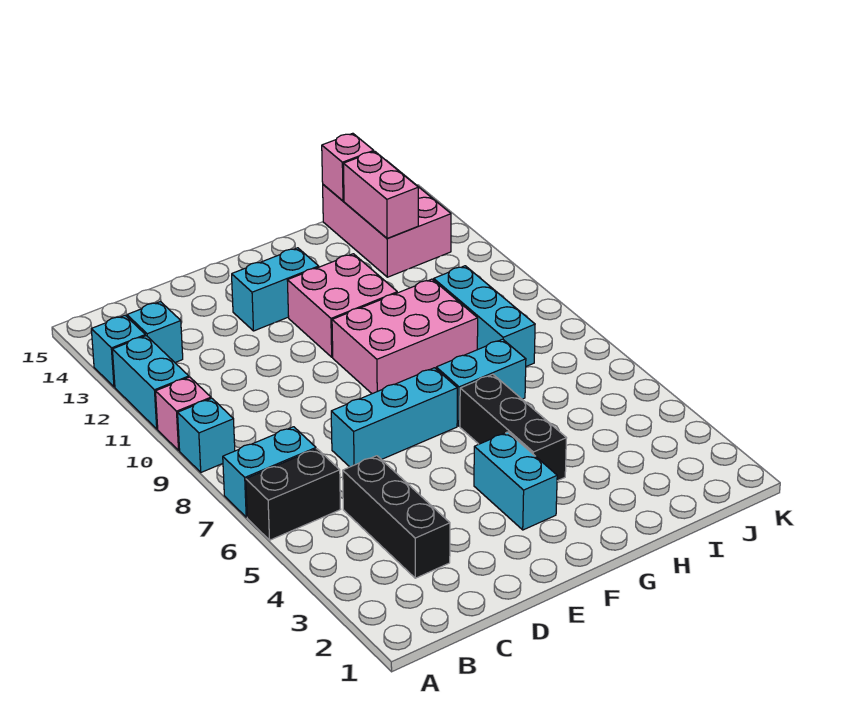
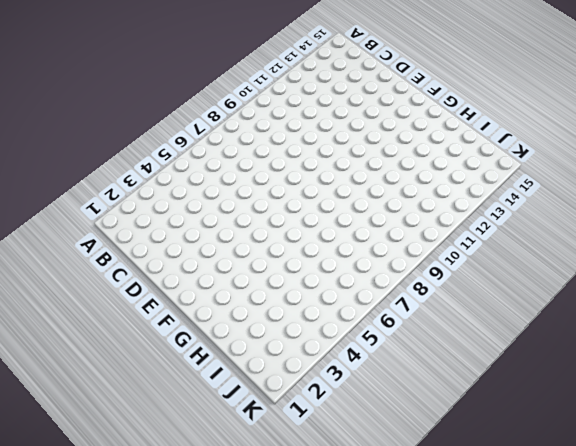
none -> black 1x2 brick [246,449,340,540]
none -> cyan 1x2 brick [223,427,316,517]
none -> cyan 1x1 brick [178,398,235,472]

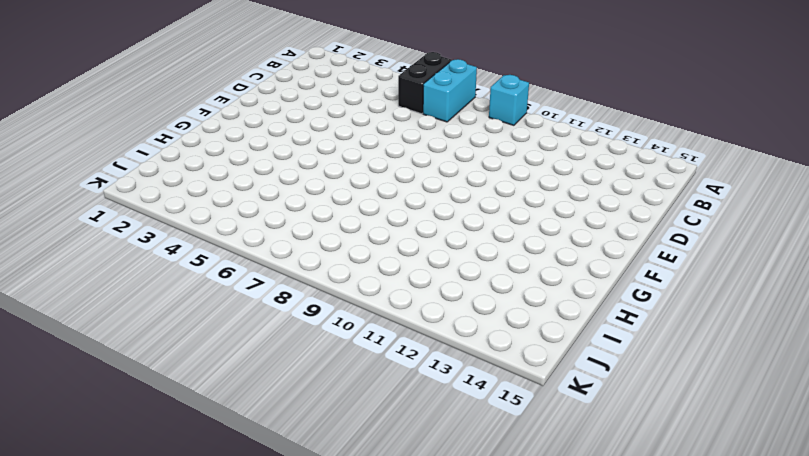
none -> pink 1x1 brick [156,377,211,450]
none -> cyan 1x2 brick [112,336,189,429]
none -> cyan 1x1 brick [91,316,145,387]

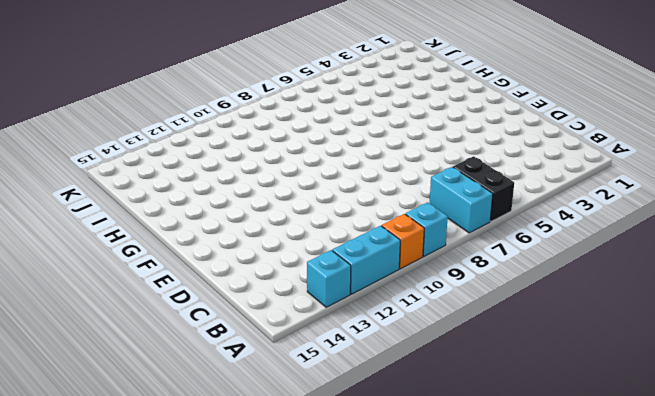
orange 1x1 brick [382,214,424,269] -> pink 1x1 brick [156,377,211,450]
none -> cyan 1x1 brick [127,302,183,362]
none -> black 1x3 brick [343,456,450,578]
none -> cyan 1x3 brick [331,368,457,467]

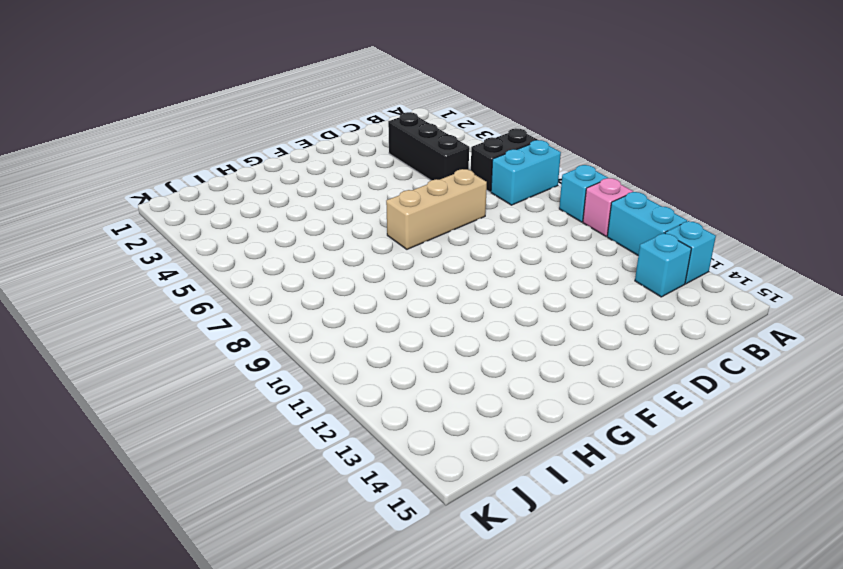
tan 1x3 brick [386,169,487,249] -> cyan 1x3 brick [331,368,457,467]
none -> cyan 1x2 brick [232,248,319,331]
none -> cyan 1x2 brick [474,432,557,530]
none -> pink 2x3 brick [332,279,478,394]

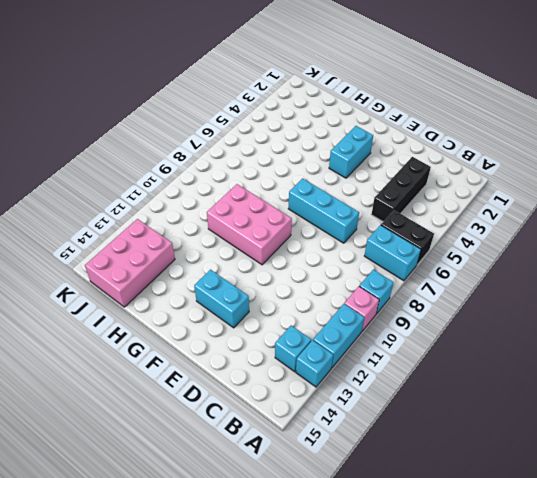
none -> pink 2x2 brick [287,254,397,357]
none -> black 1x3 brick [460,374,566,481]
none -> cyan 1x2 brick [436,339,526,426]

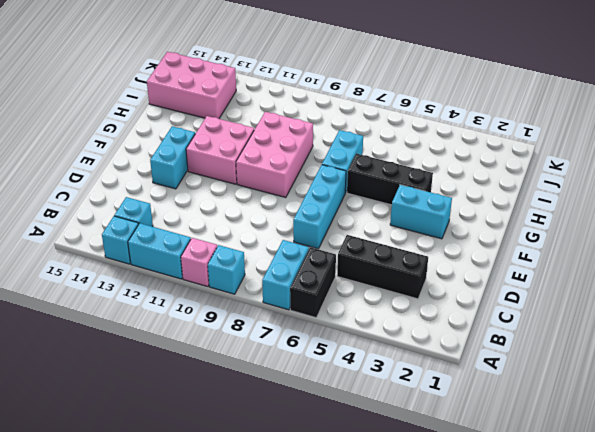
none -> cyan 1x3 brick [434,266,535,366]
none -> pink 1x2 brick [343,151,418,239]
none -> pink 1x1 brick [322,133,374,201]

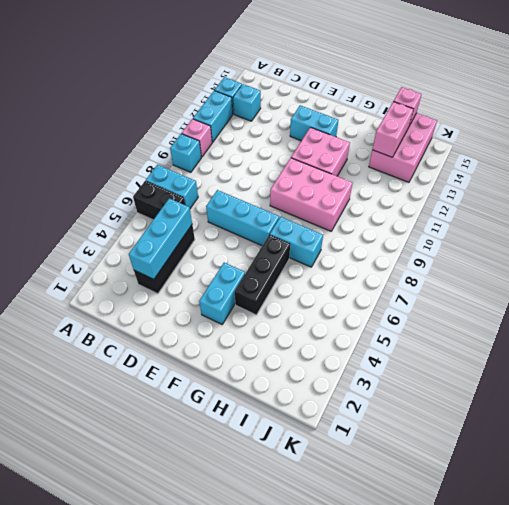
cyan 1x3 brick [129,198,192,279] -> cyan 1x3 brick moved to [434,266,535,366]

